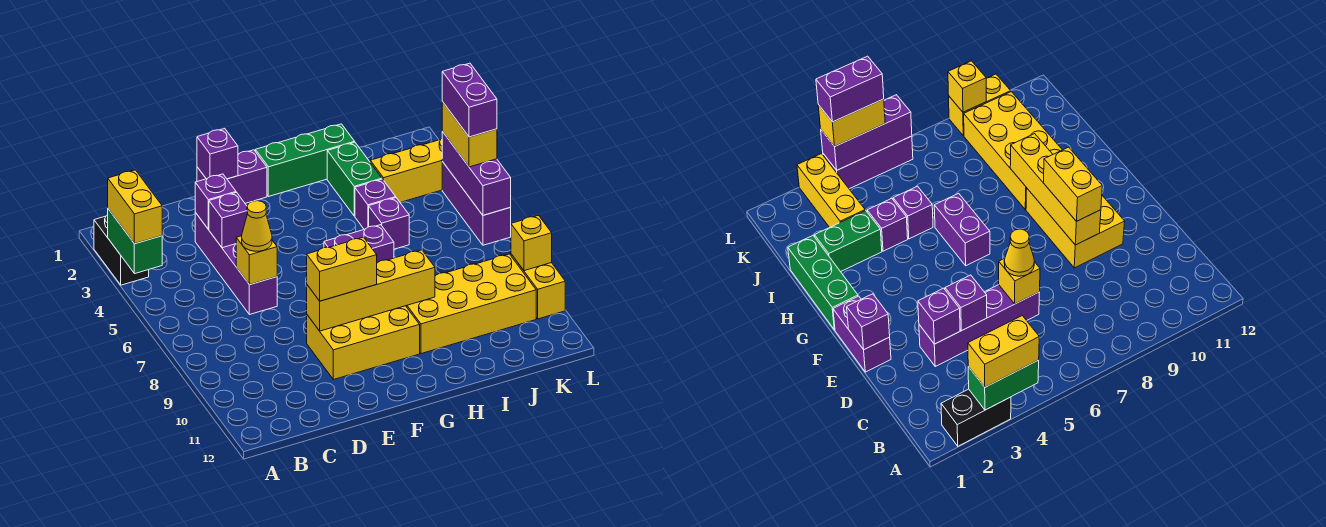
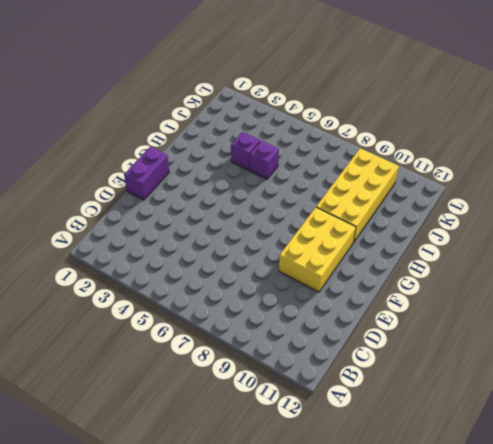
none -> black 1x2 brick [94,215,149,285]
none -> purple 1x4 brick [195,213,277,315]
none -> green 1x3 brick [255,124,354,197]

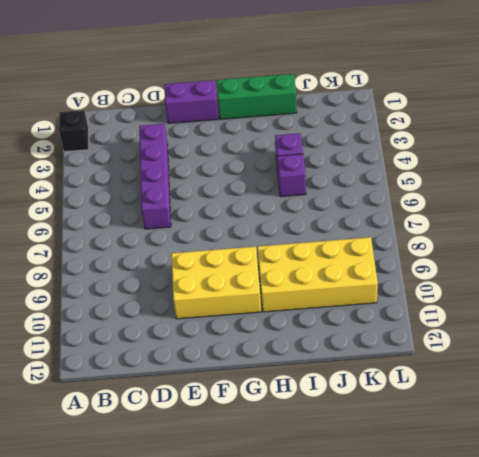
black 1x1 brick [59,110,89,152] -> black 1x2 brick [94,215,149,285]
none -> purple 1x2 brick [324,225,394,263]
none -> green 1x2 brick [327,142,382,216]
none -> yellow 1x3 brick [370,139,442,203]

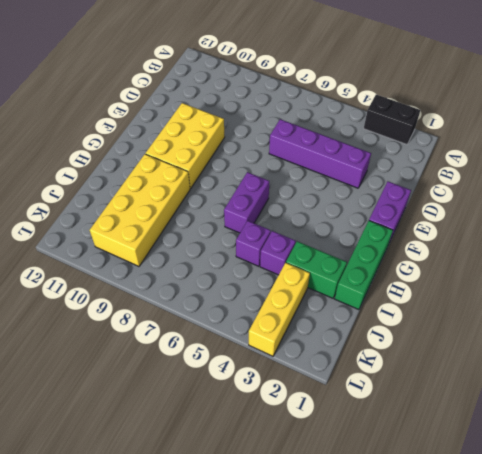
none -> purple 1x3 brick [442,162,511,245]
none -> yellow 1x2 brick [511,254,565,319]
none -> green 1x2 brick [108,209,162,274]

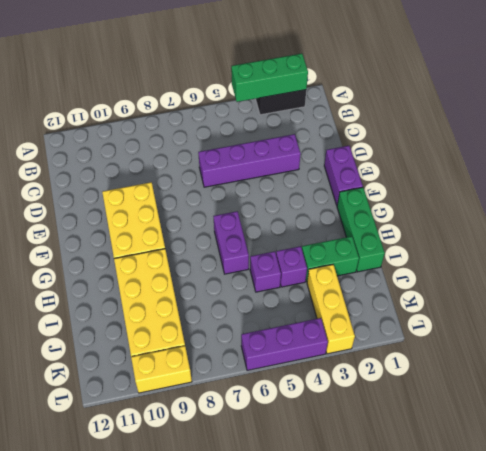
green 1x3 brick [231,54,308,102] -> green 1x2 brick [108,209,162,274]
none -> purple 1x1 brick [195,174,236,229]
none -> purple 1x1 brick [209,192,248,248]
none -> yellow 1x1 brick [236,236,277,285]

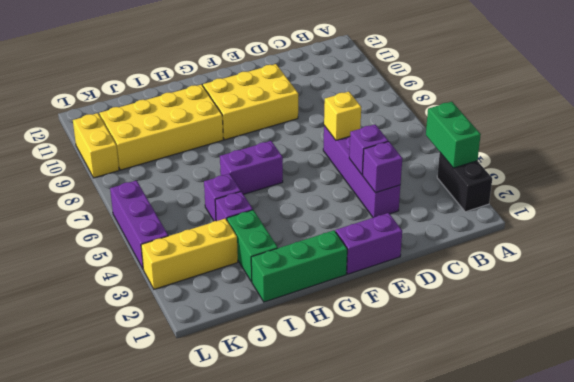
none -> purple 1x1 brick [197,129,238,179]
none -> yellow 1x4 brick [307,250,435,331]
none -> purple 1x3 brick [442,132,511,215]

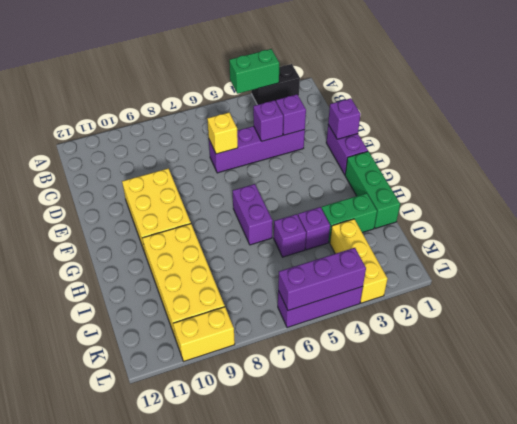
none -> yellow 1x4 brick [307,250,435,331]
none -> yellow 1x1 brick [511,215,552,271]
none -> yellow 1x2 brick [108,170,162,244]

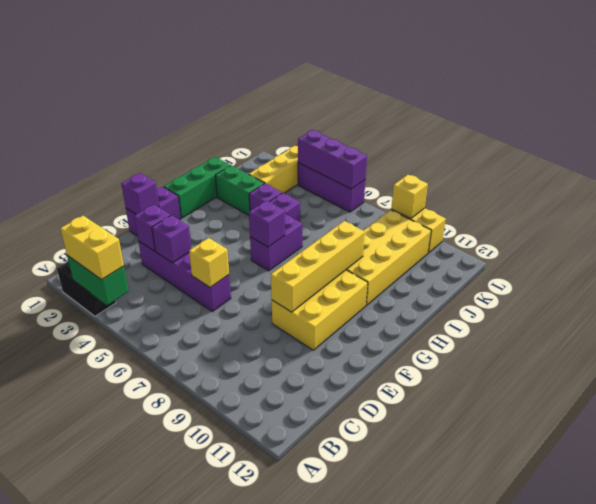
purple 1x1 brick [249,201,285,247] -> none
none -> yellow 1x1 cone [242,201,272,251]
none -> yellow 1x2 brick [307,237,377,301]
none -> yellow 1x2 brick [442,102,497,167]

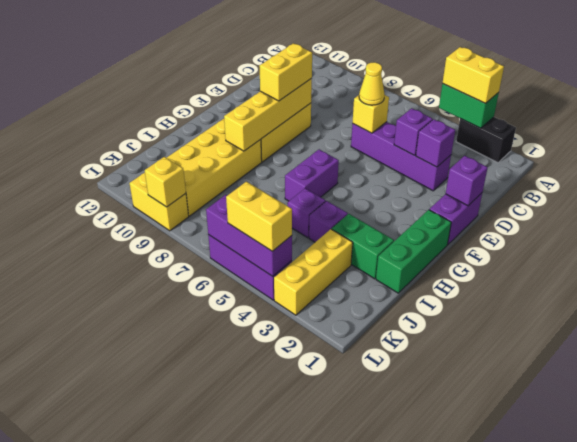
none -> purple 1x2 brick [442,63,497,137]

